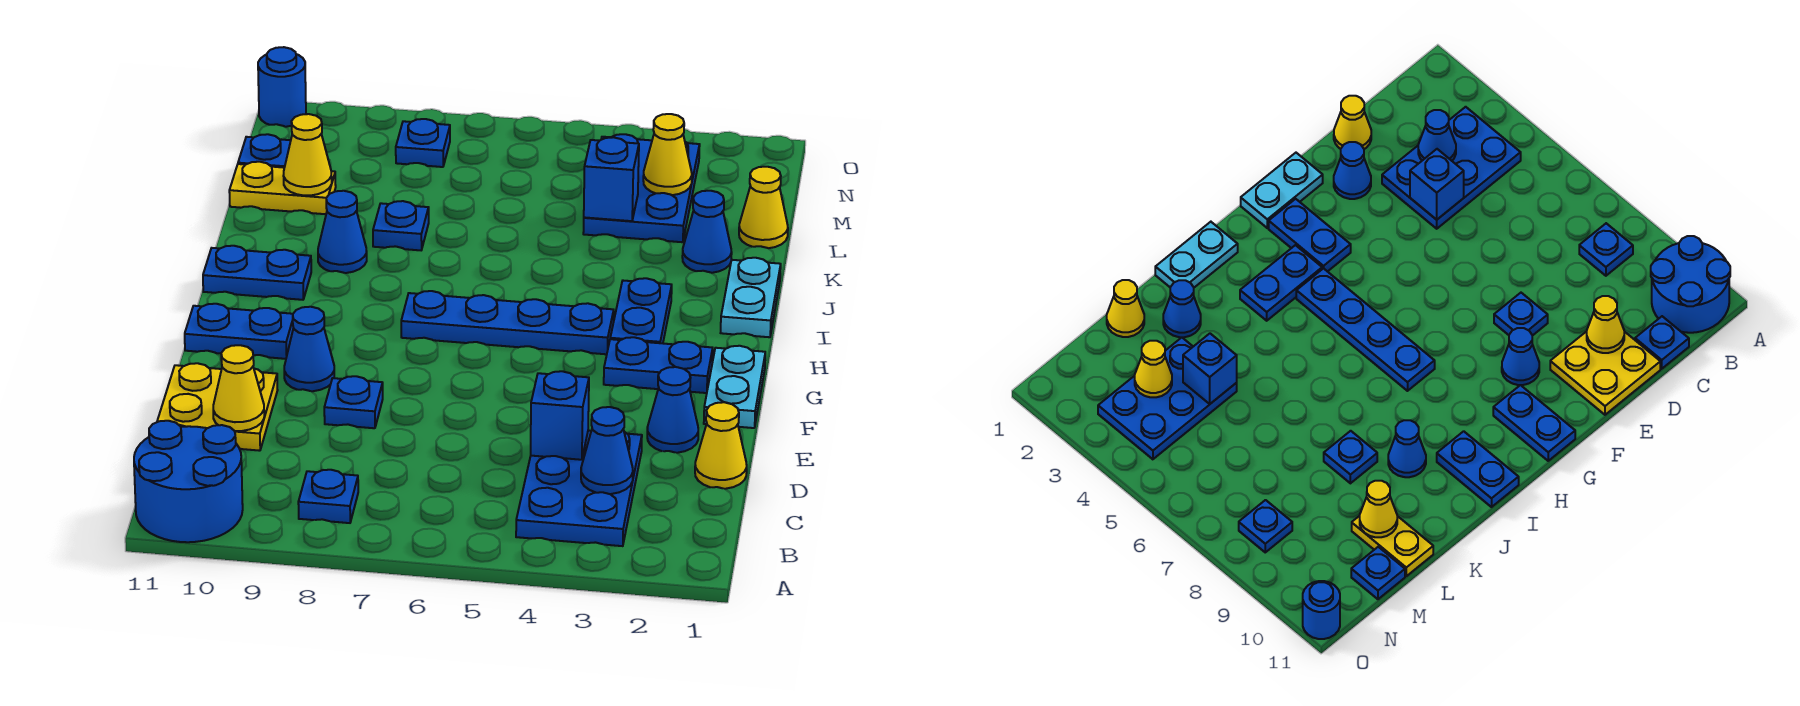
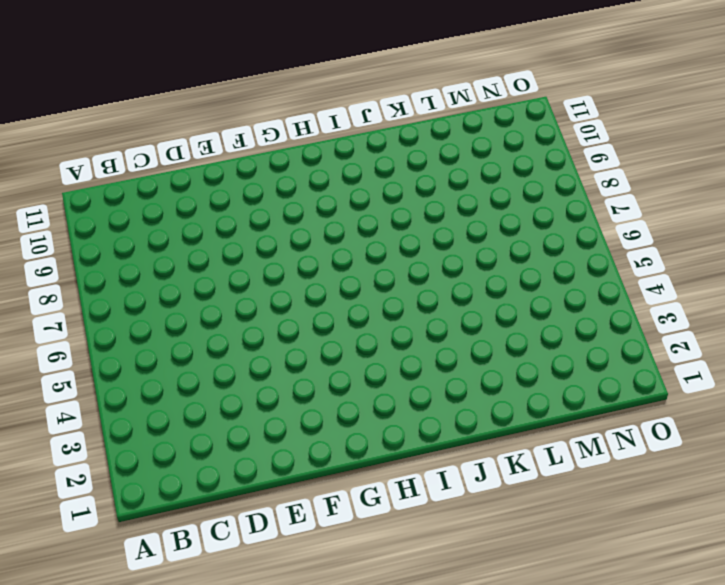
none -> blue 2x2 round brick [134,421,243,542]
none -> blue 2x3 plate [516,430,642,546]
none -> blue 1x1 plate [298,470,358,523]
none -> blue 1x1 plate [1635,316,1689,369]

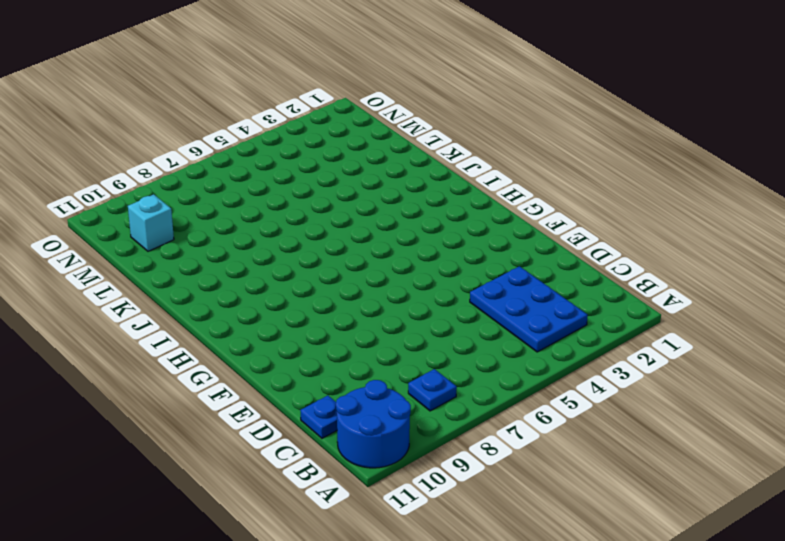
cyan 1x1 brick [128,194,174,251] -> none
none -> yellow 1x1 cone [695,402,747,489]
none -> yellow 2x2 plate [157,363,278,451]
none -> blue 1x1 cone [647,367,698,453]
none -> blue 1x1 plate [324,376,383,428]

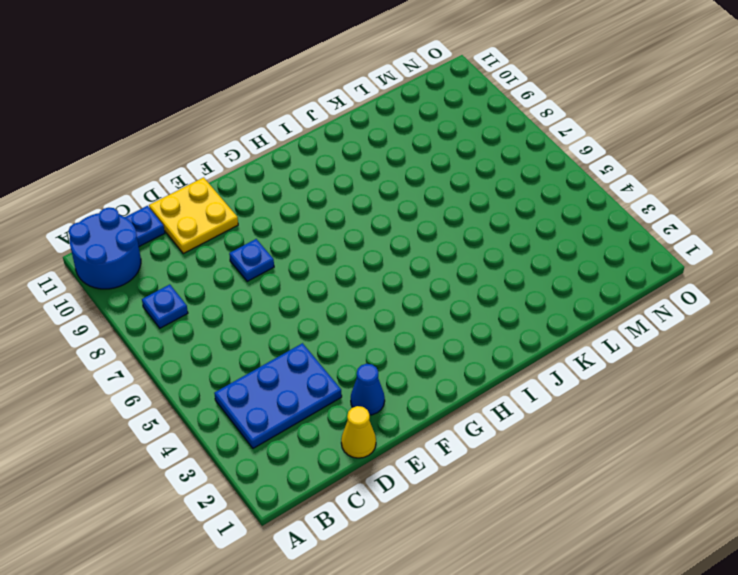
none -> cyan 1x2 plate [704,346,765,428]
none -> blue 1x1 cone [284,307,334,391]
none -> blue 1x2 plate [604,337,713,393]
none -> blue 1x2 plate [185,304,293,359]

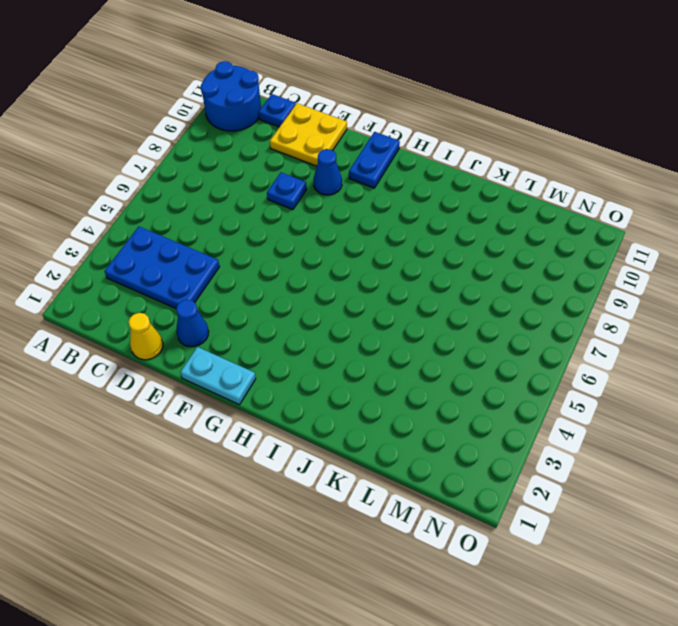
none -> blue 1x1 plate [298,470,358,523]
none -> blue 1x2 plate [604,337,713,393]
none -> blue 1x2 plate [610,278,672,343]
none -> blue 1x4 plate [401,291,614,354]

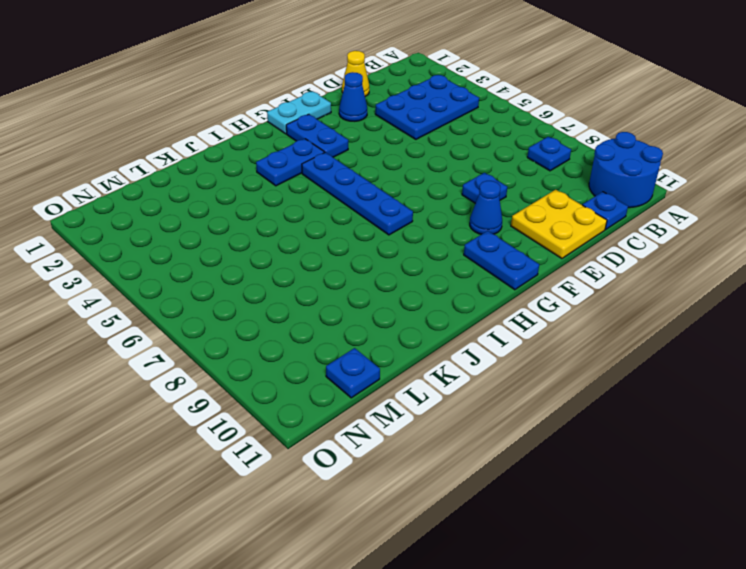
none -> cyan 1x2 plate [721,258,781,337]
none -> blue 1x2 plate [203,246,311,300]
none -> blue 1x1 cone [318,191,367,273]
none -> blue 1x1 cone [682,191,732,273]

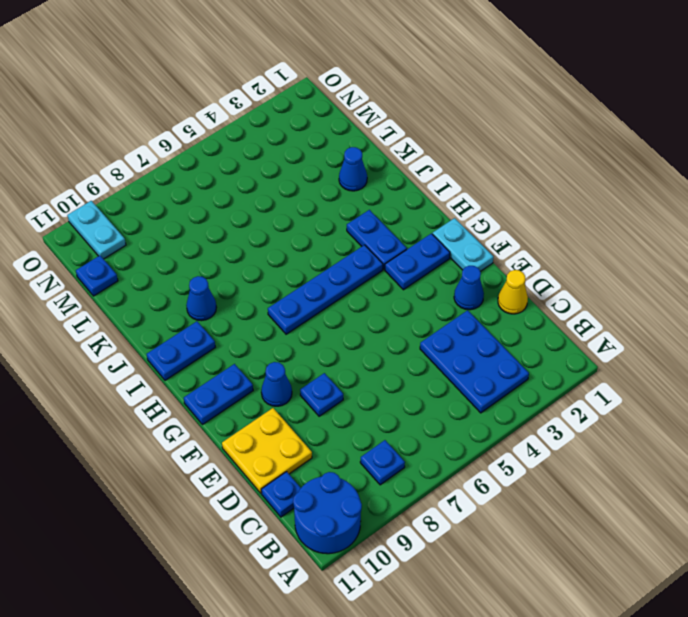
cyan 1x2 plate [67,201,126,259] -> cyan 1x2 plate moved to [721,258,781,337]
none -> blue 1x1 plate [373,201,429,250]
none -> yellow 1x1 cone [739,167,788,248]
none -> blue 2x3 plate [583,134,700,242]
none -> yellow 1x2 plate [229,162,336,214]

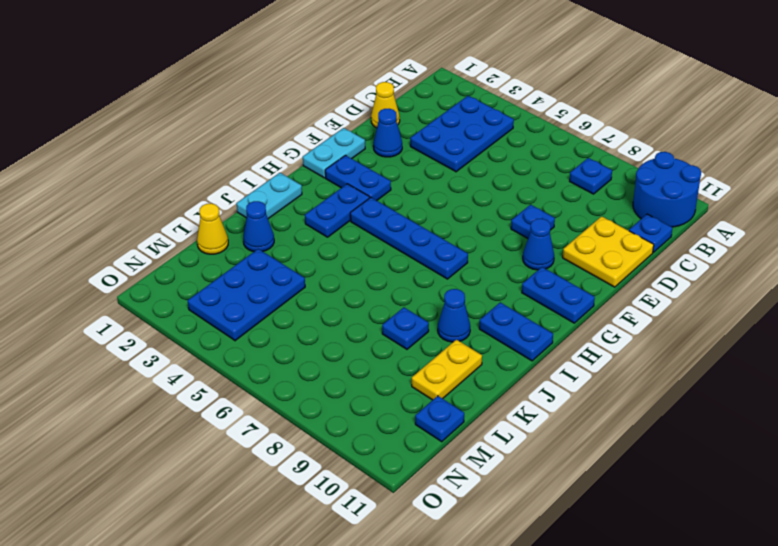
yellow 1x2 plate [412,340,482,400] -> yellow 1x2 plate turned to [229,162,336,214]
none -> blue 1x1 plate [396,119,450,167]
none -> blue 1x1 round brick [258,47,306,127]
none -> blue 1x1 cone [581,407,633,494]
none -> blue 1x1 brick [531,371,589,460]

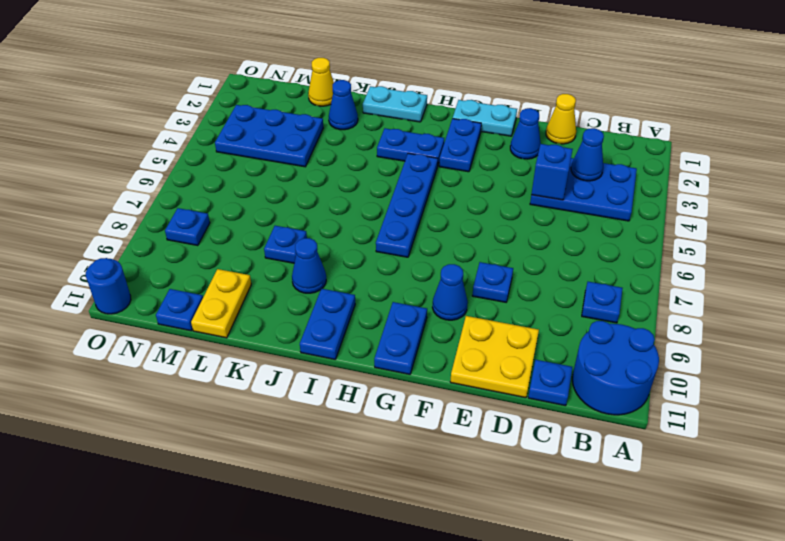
none -> yellow 1x1 cone [213,345,264,431]
none -> blue 1x1 brick [584,137,639,221]
none -> yellow 1x1 cone [283,114,332,195]
none -> yellow 1x1 cone [643,114,692,195]

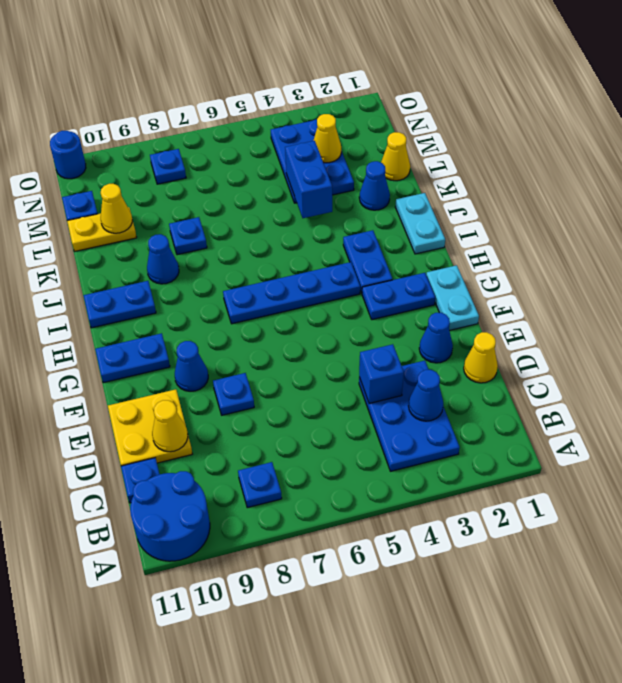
blue 1x2 brick [285,141,332,218] -> blue 1x1 brick [584,137,639,221]

